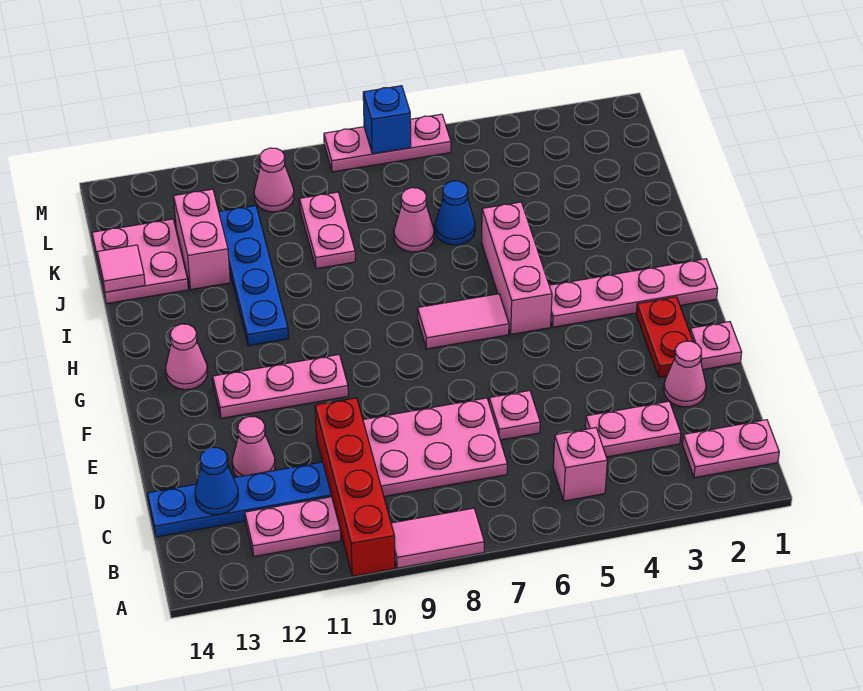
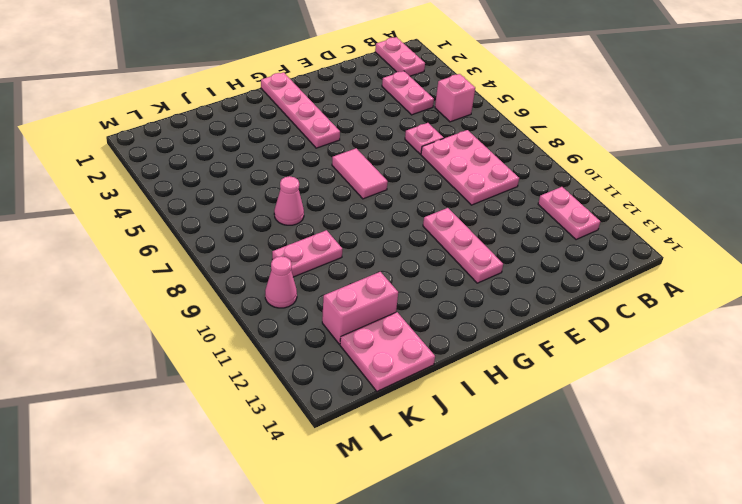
none -> pink 1x2 tile [391,508,484,568]
none -> red 1x4 brick [315,398,395,576]
none -> blue 1x4 plate [147,462,331,537]

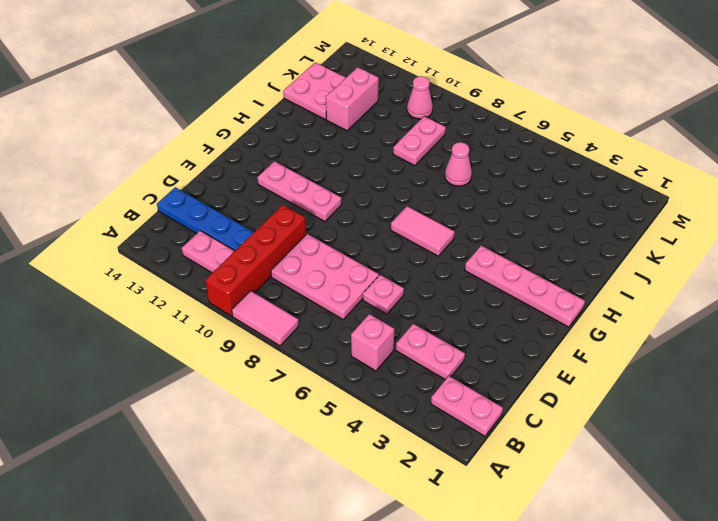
none -> pink 1x1 cone [664,341,706,407]
none -> pink 1x1 cone [232,417,275,477]
none -> pink 1x1 plate [690,322,742,369]

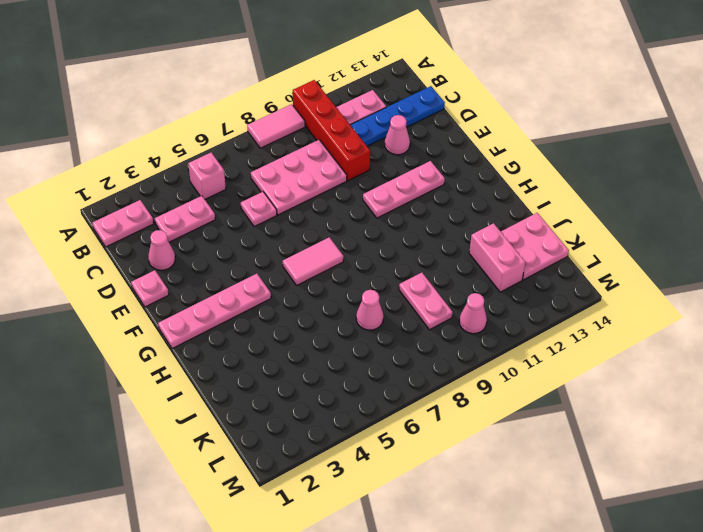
none -> red 1x2 plate [636,297,693,377]
none -> pink 1x3 brick [482,202,552,334]
none -> pink 1x1 cone [166,324,207,390]

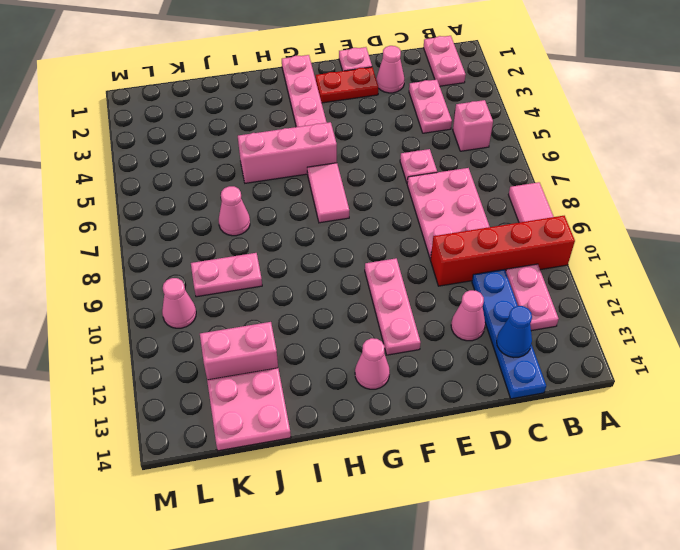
none -> blue 1x4 plate [219,206,289,346]
none -> blue 1x1 cone [435,181,475,245]
none -> pink 1x3 plate [324,114,451,172]

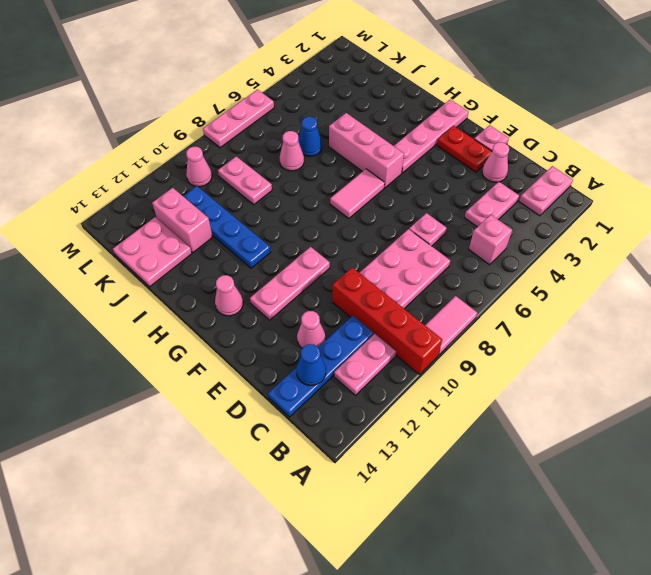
none -> pink 1x1 tile [97,245,145,292]
none -> blue 1x1 brick [363,86,411,154]

